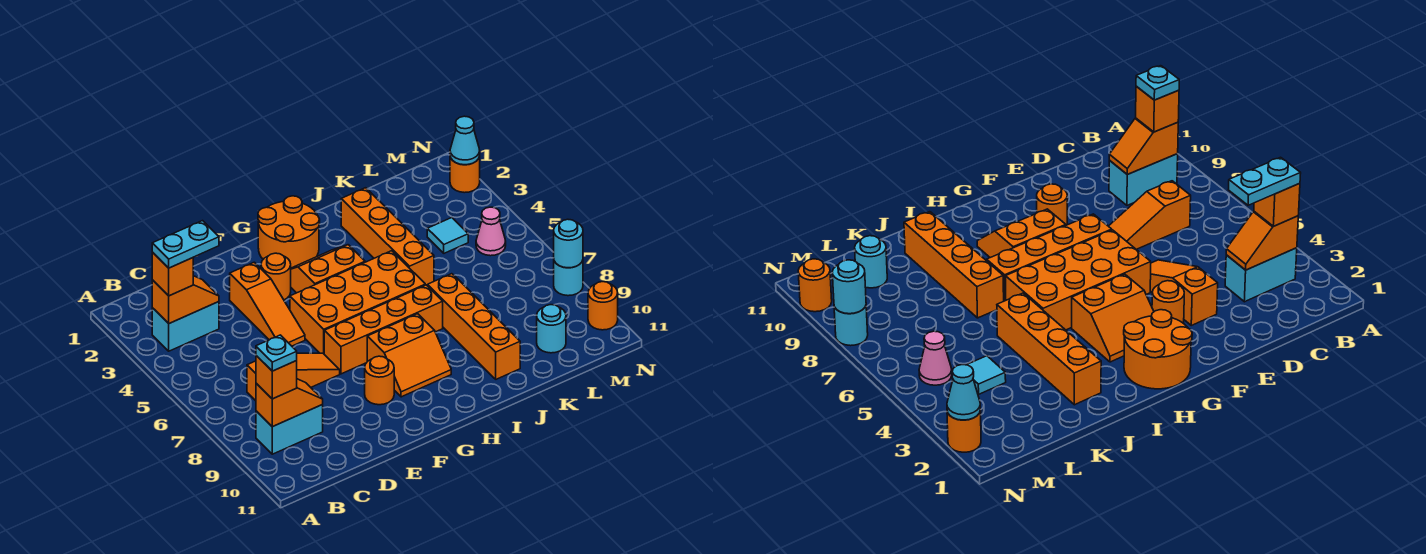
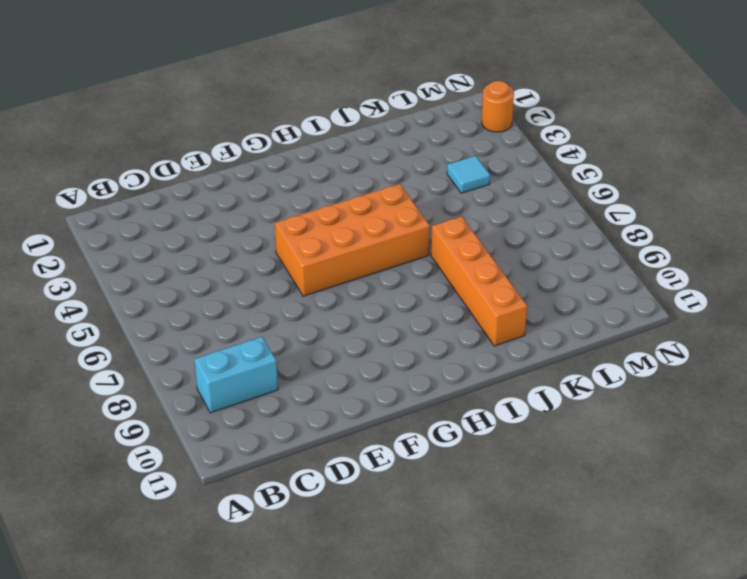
none -> cyan 1x2 brick [152,302,219,351]
none -> orange 1x3 slope [247,353,340,401]
none -> orange 1x3 slope [230,262,305,346]

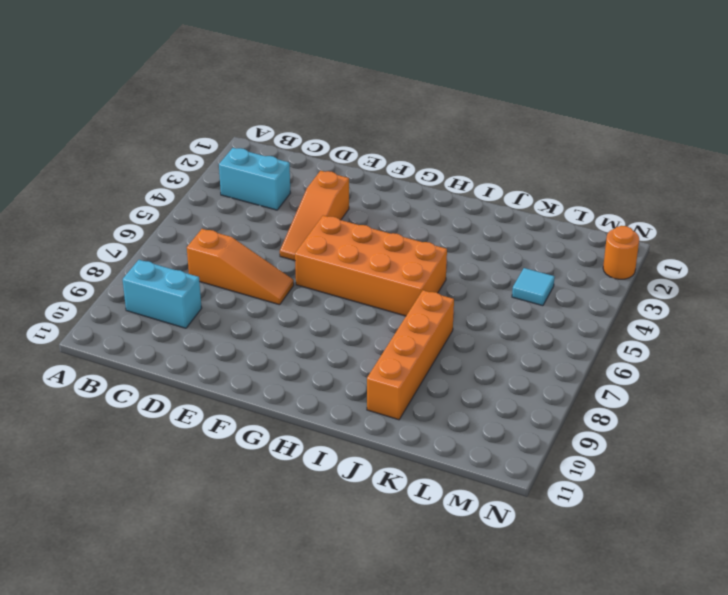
none -> orange 1x1 round brick [261,253,291,300]
none -> orange 1x4 brick [324,285,443,374]
none -> orange 1x1 round brick [365,356,394,405]

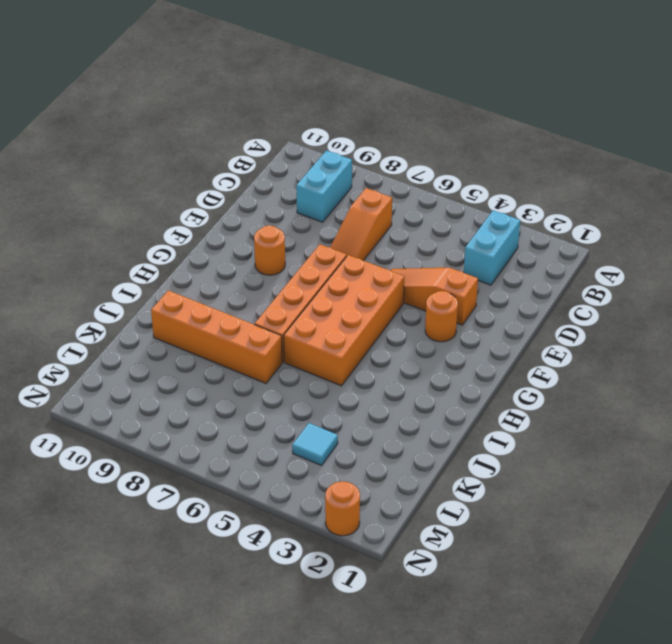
none -> orange 2x2 round brick [258,196,320,268]
none -> orange 2x2 slope [291,245,365,293]
none -> orange 2x2 slope [367,314,451,397]

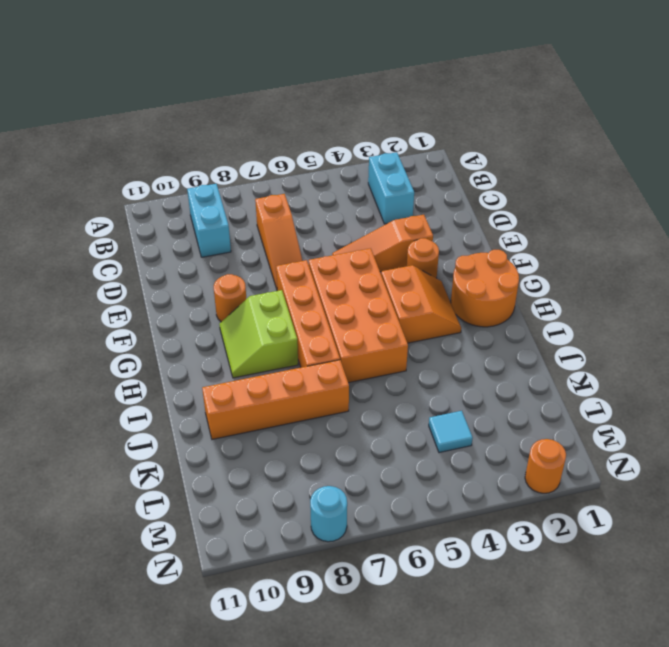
lime 2x2 slope [219,290,298,378] -> orange 2x2 slope [367,314,451,397]
none -> orange 1x4 brick [341,188,434,286]
none -> cyan 1x1 round brick [537,305,566,353]
none -> pink 1x1 cone [476,207,506,256]

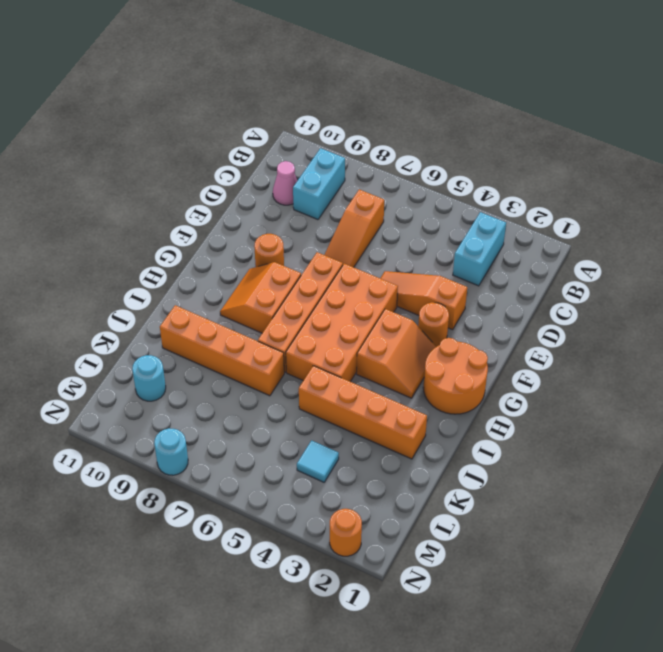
pink 1x1 cone [273,161,297,205] -> pink 1x1 cone moved to [476,207,506,256]
none -> orange 1x1 round brick [588,282,618,330]
none -> orange 1x2 slope [152,276,219,323]
none -> orange 1x2 slope [256,379,323,427]

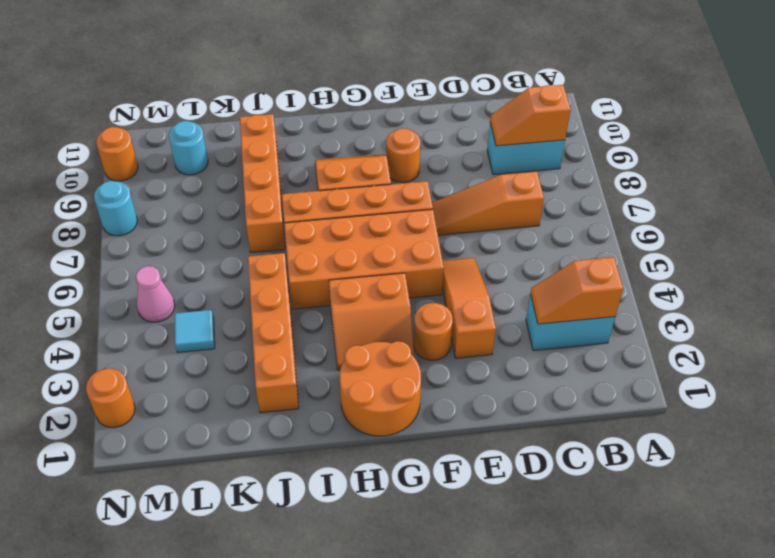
none -> cyan 1x1 cone [450,116,480,165]
none -> cyan 1x1 round brick [554,219,583,268]
none -> orange 1x1 brick [152,252,193,296]

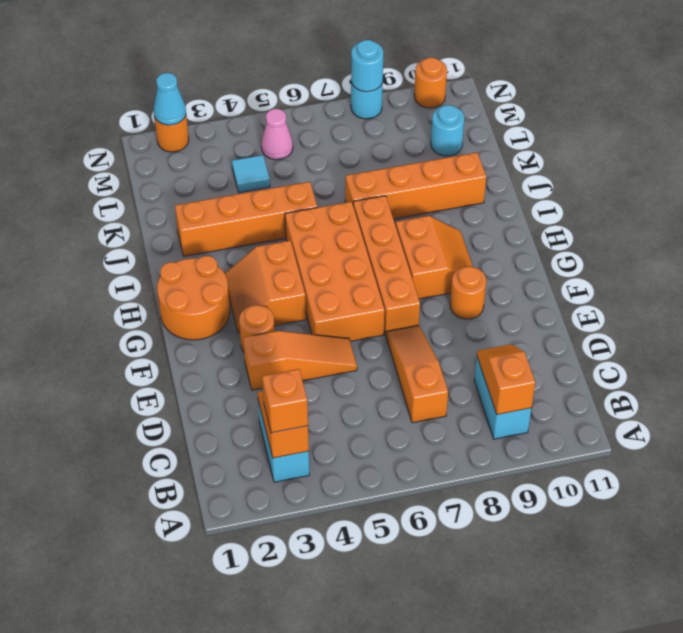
none -> orange 1x1 brick [256,356,297,399]
none -> cyan 1x2 plate [152,221,219,268]
none -> cyan 1x1 plate [256,335,297,371]

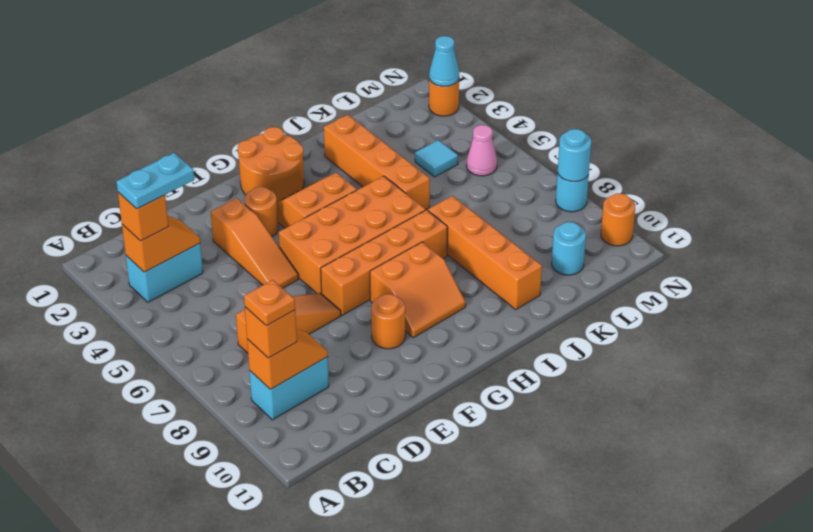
orange 1x1 plate [244,280,295,326] -> cyan 1x1 plate [256,335,297,371]

